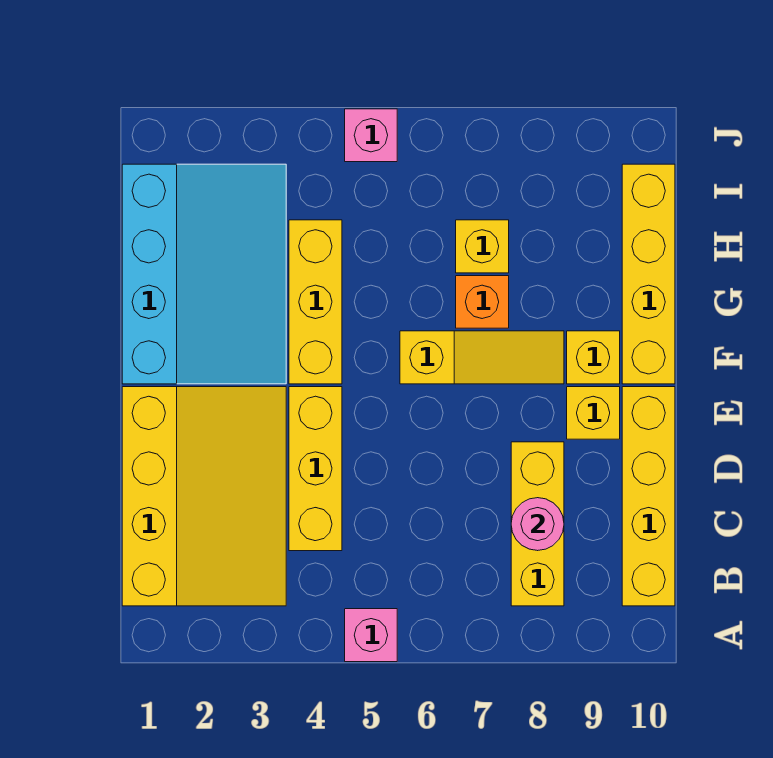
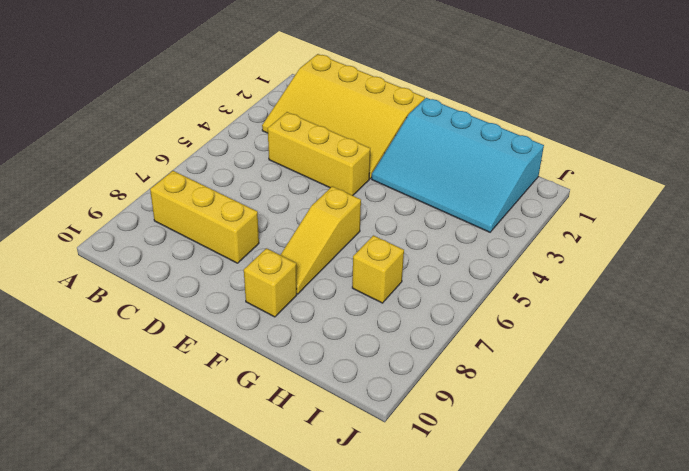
none -> pink 1x1 brick [345,609,397,662]
none -> yellow 1x4 brick [622,387,675,606]
none -> yellow 1x1 brick [567,387,620,439]

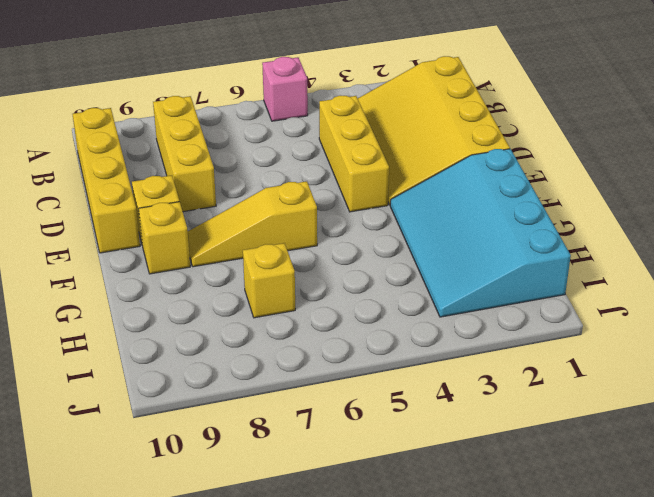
none -> yellow 1x3 brick [289,220,342,384]
none -> yellow 1x4 brick [622,164,675,384]
none -> orange 1x1 brick [456,276,509,328]

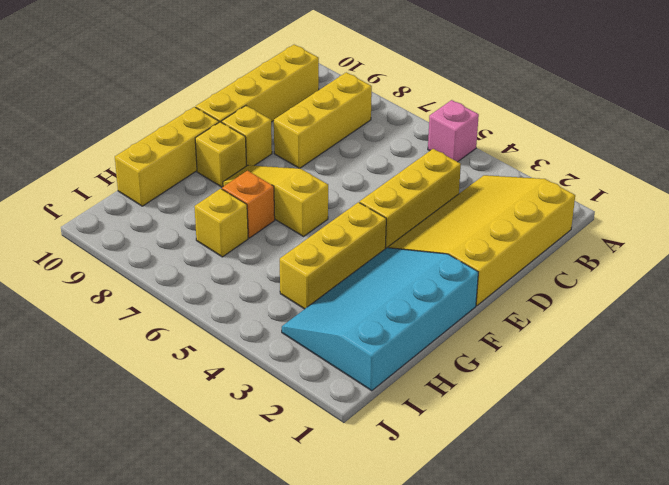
yellow 1x3 brick [115,107,219,206] -> yellow 1x4 brick [622,164,675,384]
none -> pink 1x1 brick [345,109,397,162]
none -> pink 1x1 round brick [511,498,564,551]

